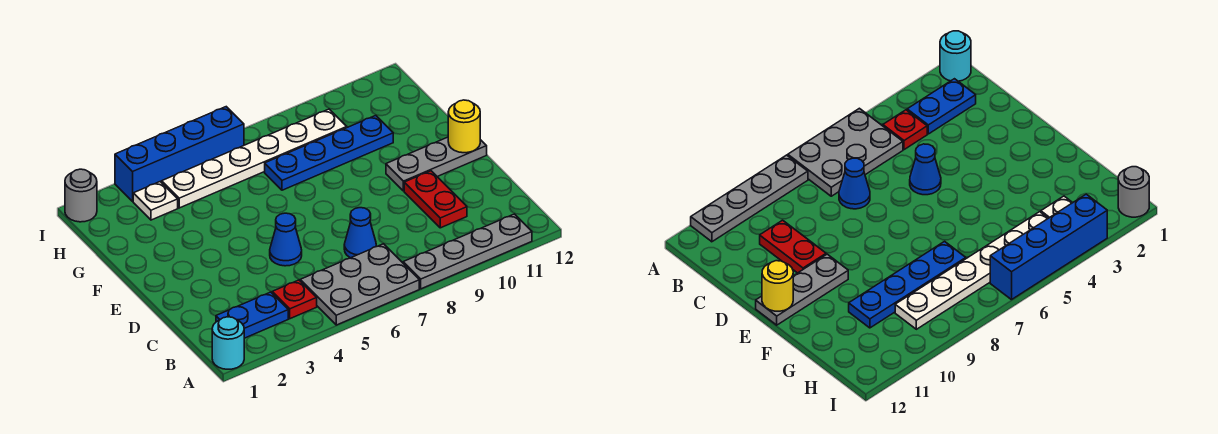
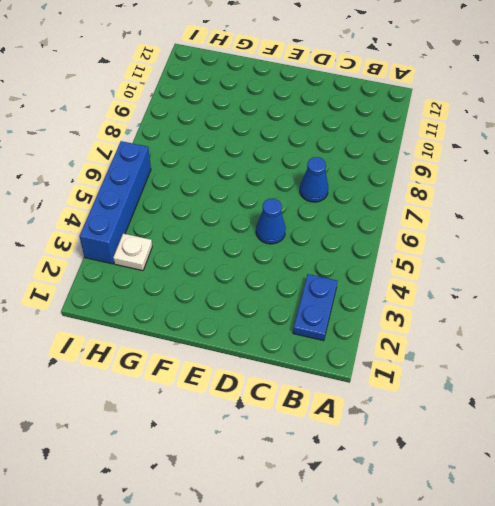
none -> cyan 1x1 round brick [212,317,244,369]
none -> grey 2x3 plate [300,244,419,325]
none -> grey 1x4 plate [403,214,532,289]

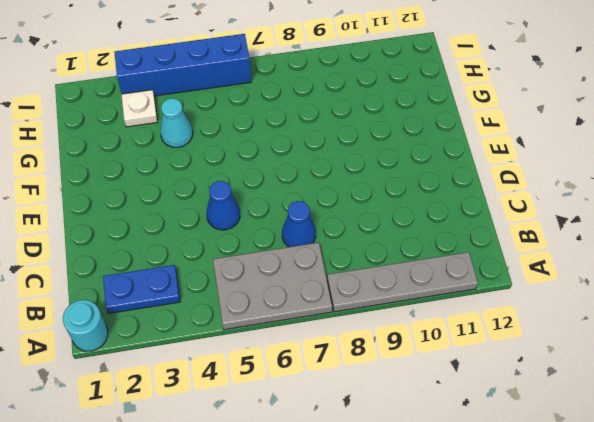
cyan 1x1 cone [160,98,193,147] -> none
none -> red 1x1 plate [272,280,317,319]
none -> red 1x2 plate [404,171,467,228]
none -> grey 1x3 plate [386,137,487,191]

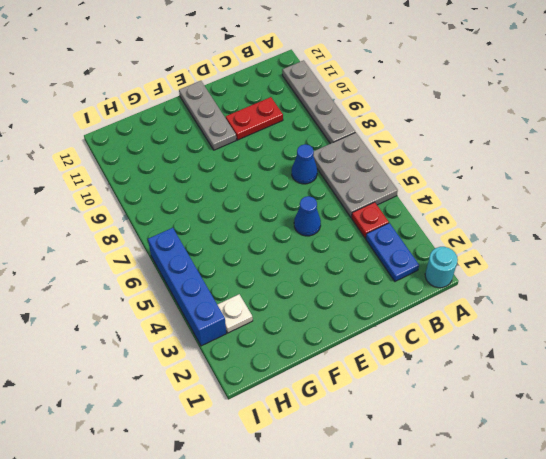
none -> blue 1x4 plate [265,115,393,190]
none -> white 1x6 plate [162,109,347,208]
none -> grey 1x1 round brick [65,169,97,222]

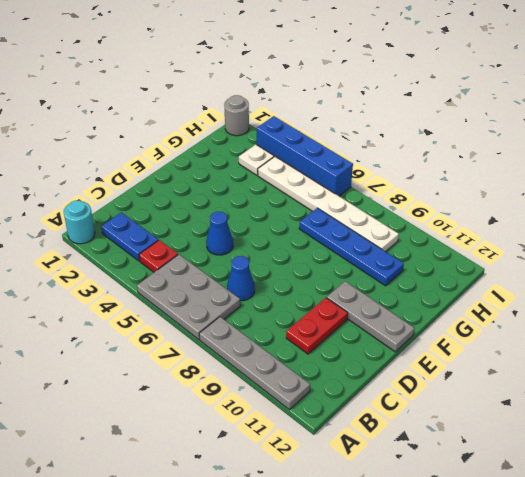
none -> yellow 1x1 round brick [448,100,480,153]

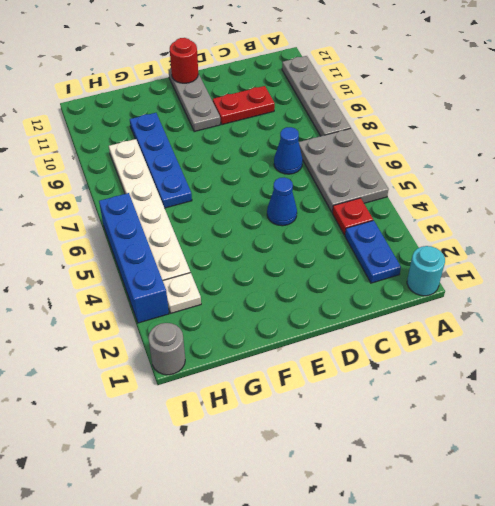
red 1x1 round brick [170,38,198,83] -> yellow 1x1 round brick [448,100,480,153]

